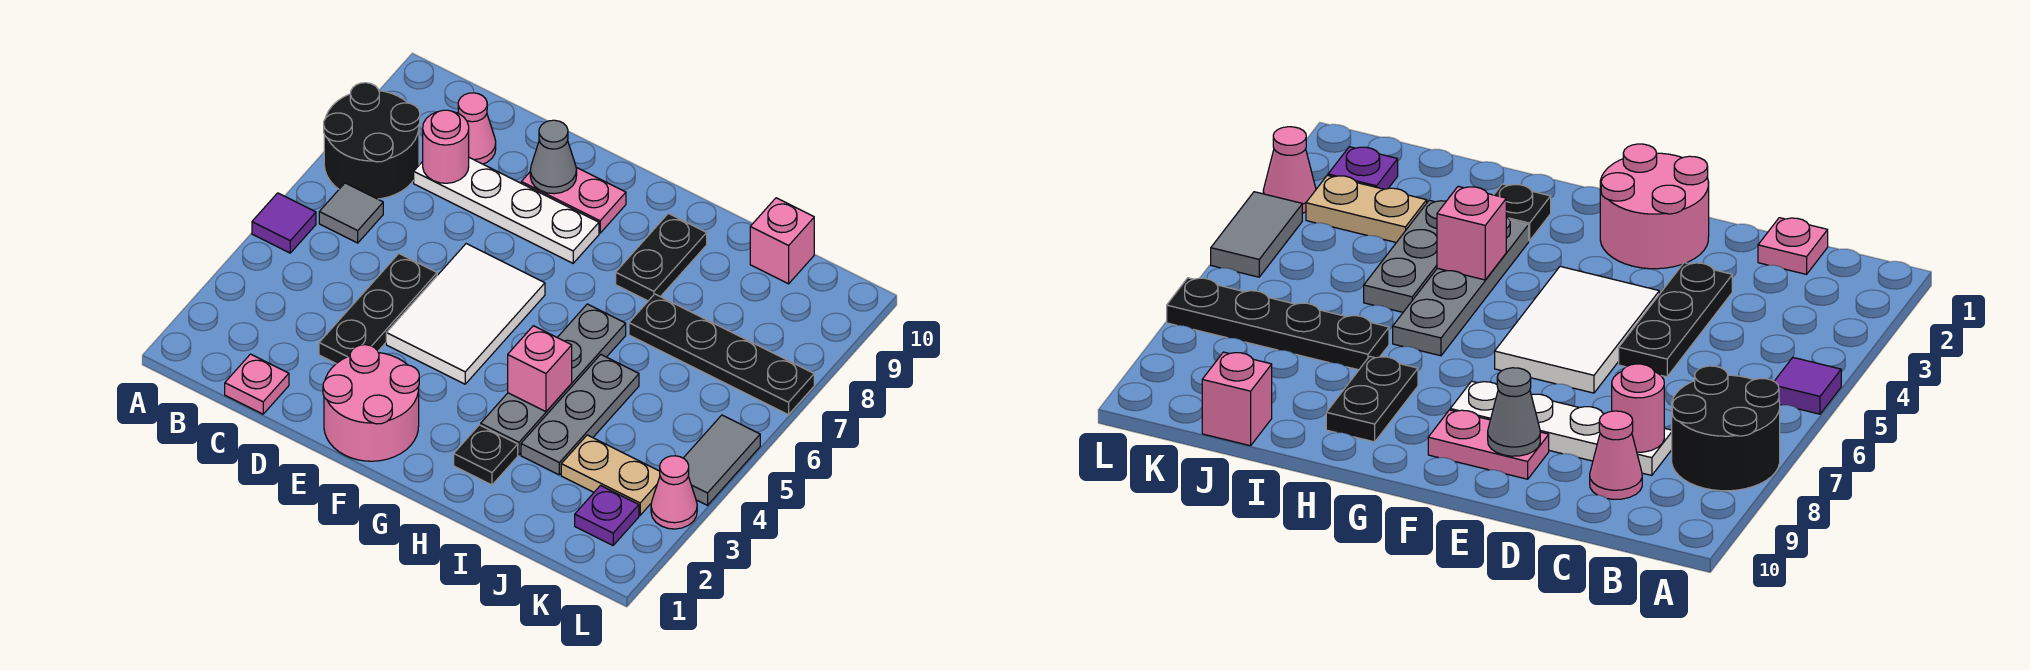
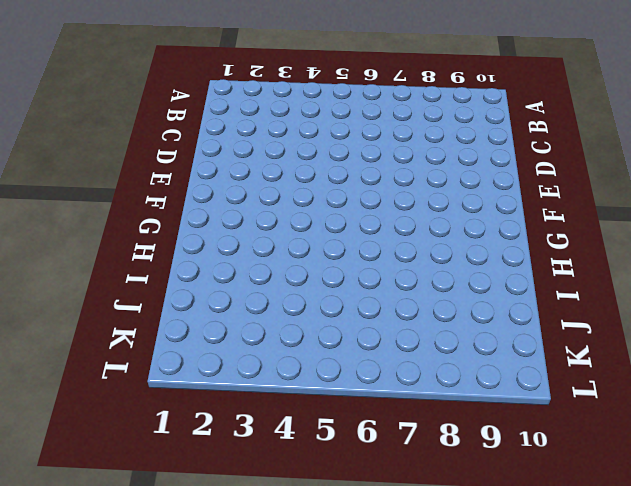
none -> purple 1x1 tile [252,193,316,253]
none -> black 2x2 round brick [324,83,420,199]
none -> grey 1x1 tile [319,183,383,243]

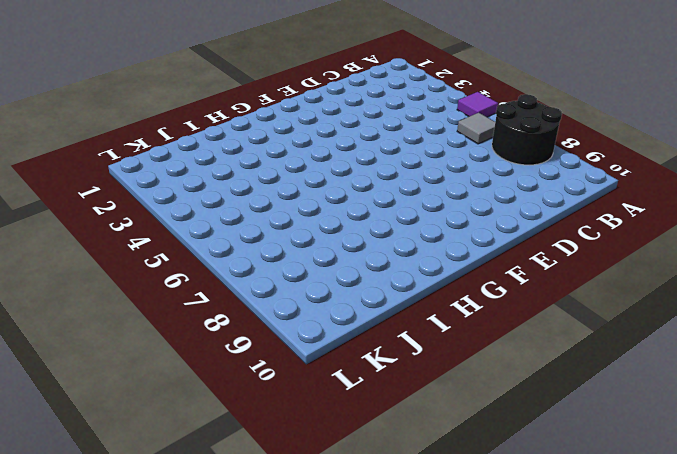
none -> pink 1x1 plate [225,354,289,414]
none -> white 1x4 plate [414,158,599,263]
none -> pink 1x1 cone [458,93,496,164]

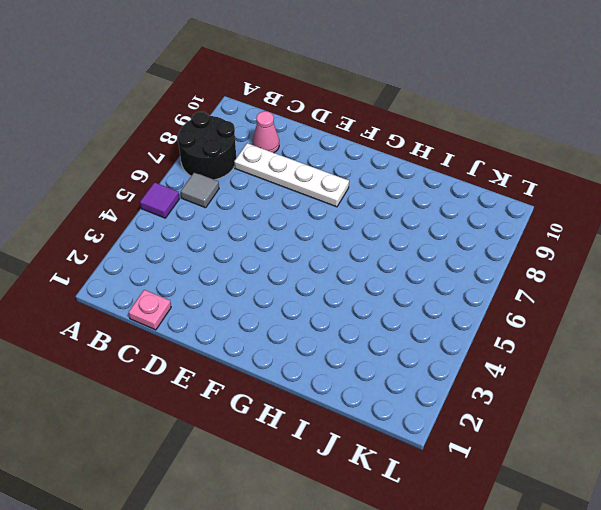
none -> black 1x3 plate [319,254,437,363]
none -> pink 2x2 round brick [323,345,419,461]
none -> white 2x3 tile [386,244,545,384]

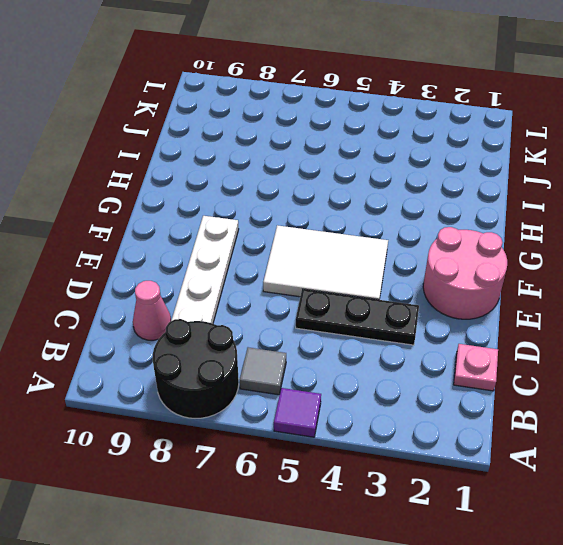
none -> pink 1x2 plate [521,167,626,233]
none -> black 1x1 plate [454,425,518,485]
none -> grey 1x4 plate [481,304,626,455]

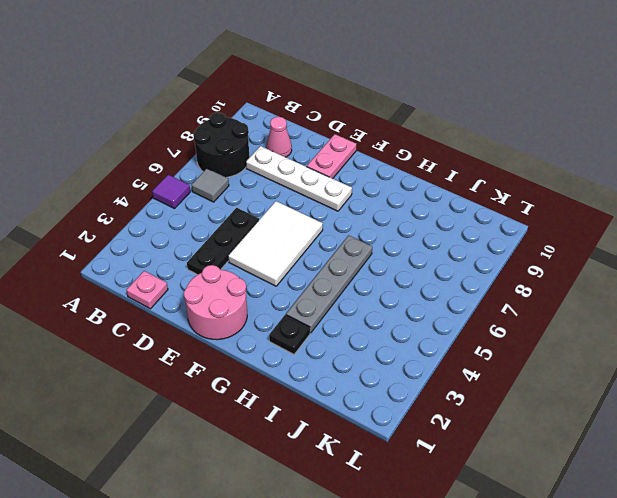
pink 1x2 plate [307,134,356,179] -> pink 1x2 plate turned to [521,167,626,233]
none -> black 1x2 plate [616,213,707,301]
none -> grey 1x3 plate [521,355,639,475]
none -> black 1x4 plate [629,294,814,415]

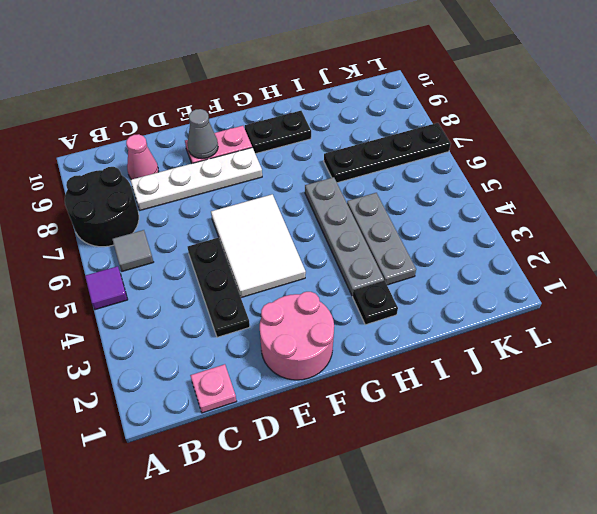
black 1x2 plate [245,111,311,154] -> black 1x2 plate turned to [616,213,707,301]
none -> tan 1x2 plate [561,435,660,515]
none -> pink 1x1 brick [750,198,814,284]
none -> purple 1x1 plate [575,486,639,545]

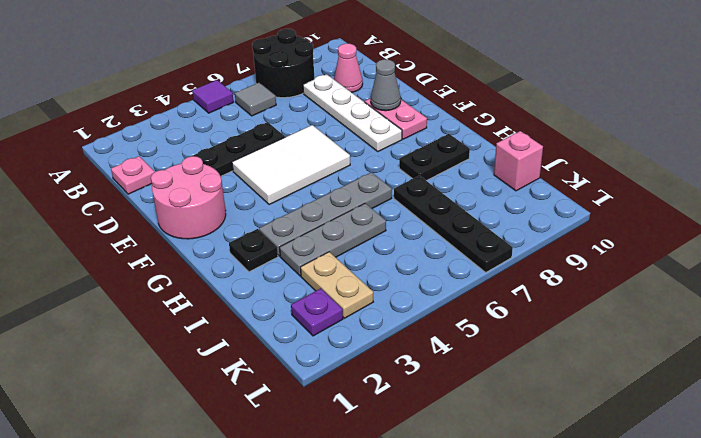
none -> pink 1x1 cone [651,456,697,529]
none -> grey 1x2 tile [684,415,760,505]
none -> pink 1x1 round brick [423,110,469,183]

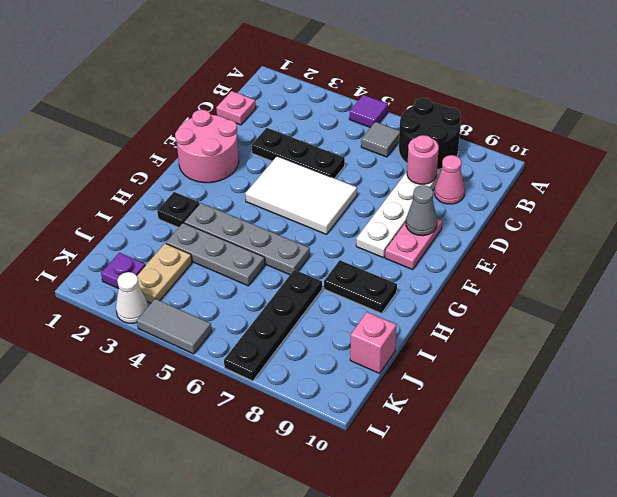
white 1x1 cone [116,272,148,323] -> pink 1x1 cone [651,456,697,529]
none -> pink 1x1 brick [508,326,572,412]

